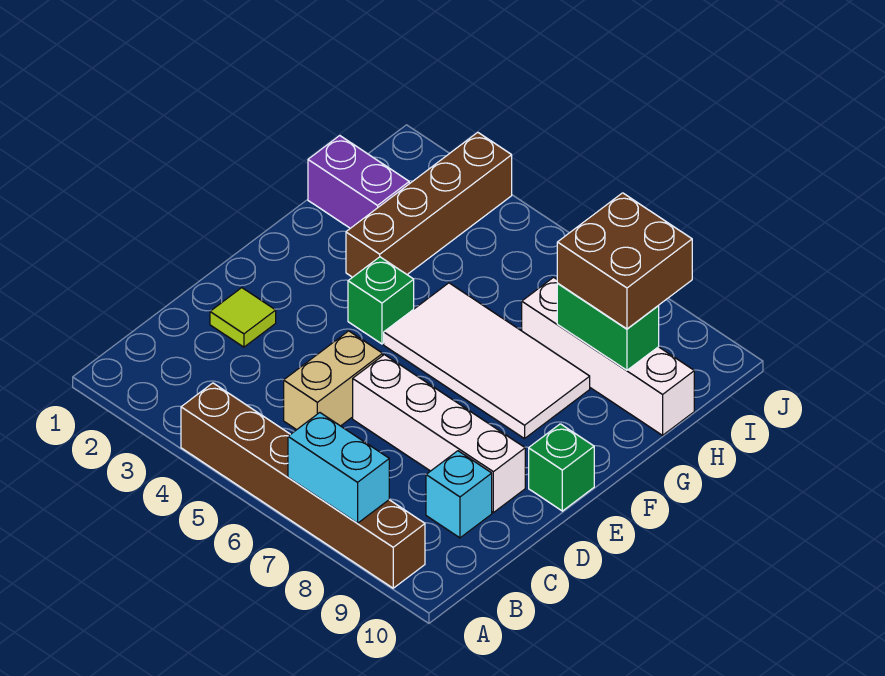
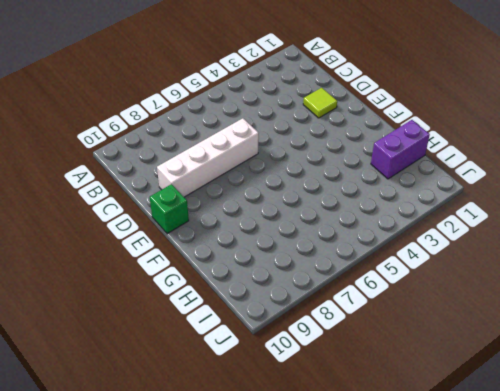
none -> brown 1x6 brick [181,383,425,588]
none -> tan 1x2 brick [284,331,383,430]
none -> cyan 1x1 brick [426,451,492,538]

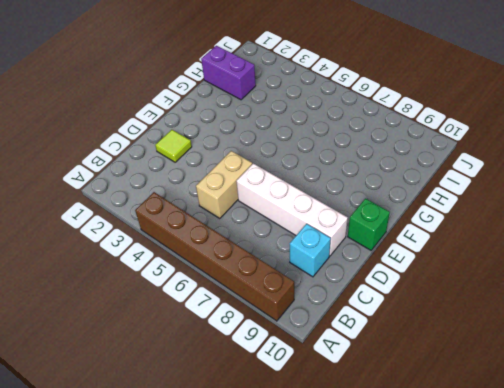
none -> green 1x1 brick [348,257,414,344]
none -> white 2x4 tile [384,283,590,438]
none -> brown 1x4 brick [346,132,512,277]

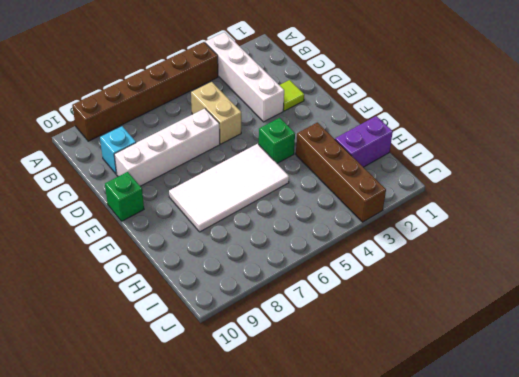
white 1x4 brick [205,32,284,122] -> white 1x4 brick turned to [522,277,694,435]
none -> cyan 1x2 brick [288,413,389,523]
none -> green 1x2 brick [557,284,659,370]
none -> brown 2x2 brick [557,193,692,329]

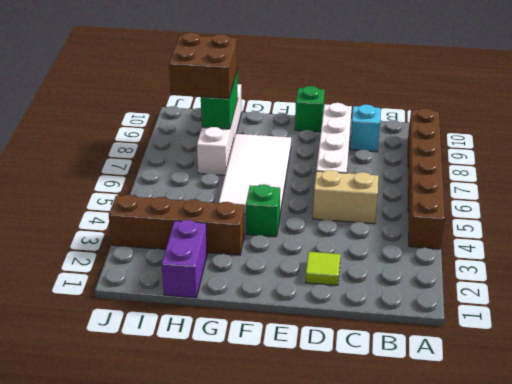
none -> cyan 1x2 brick [288,413,389,523]

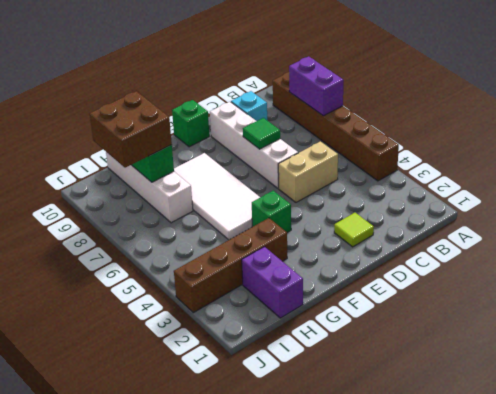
purple 1x2 brick [289,56,343,116] -> cyan 1x2 brick [288,413,389,523]
green 1x1 tile [243,118,280,149] -> none

